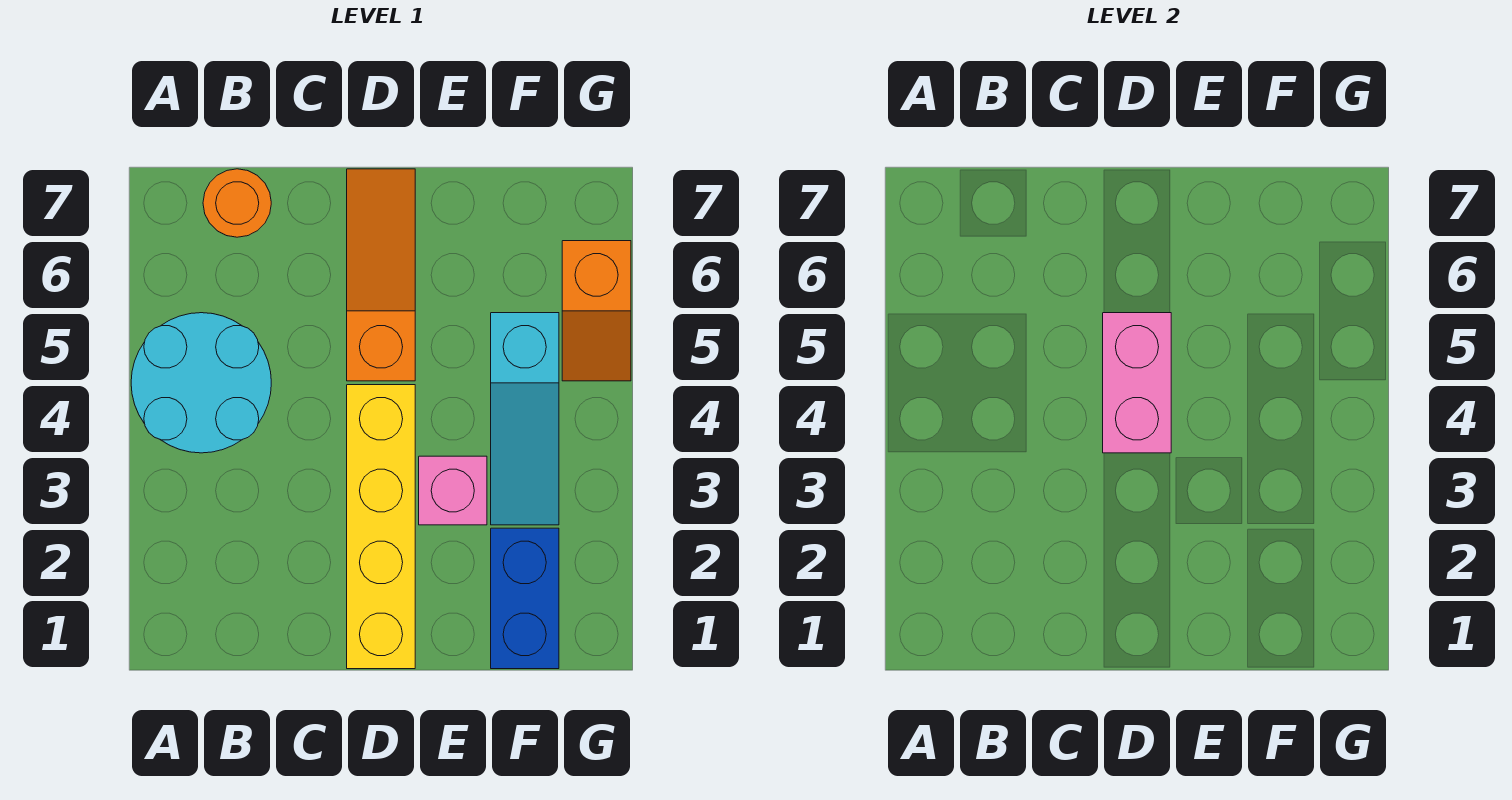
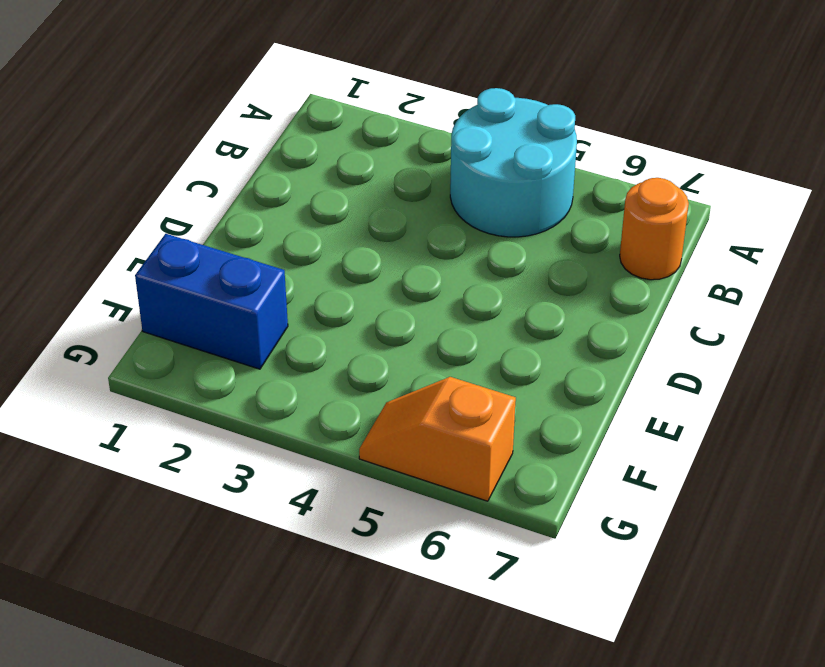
none -> yellow 1x4 brick [347,385,415,669]
none -> orange 1x3 slope [347,169,415,381]

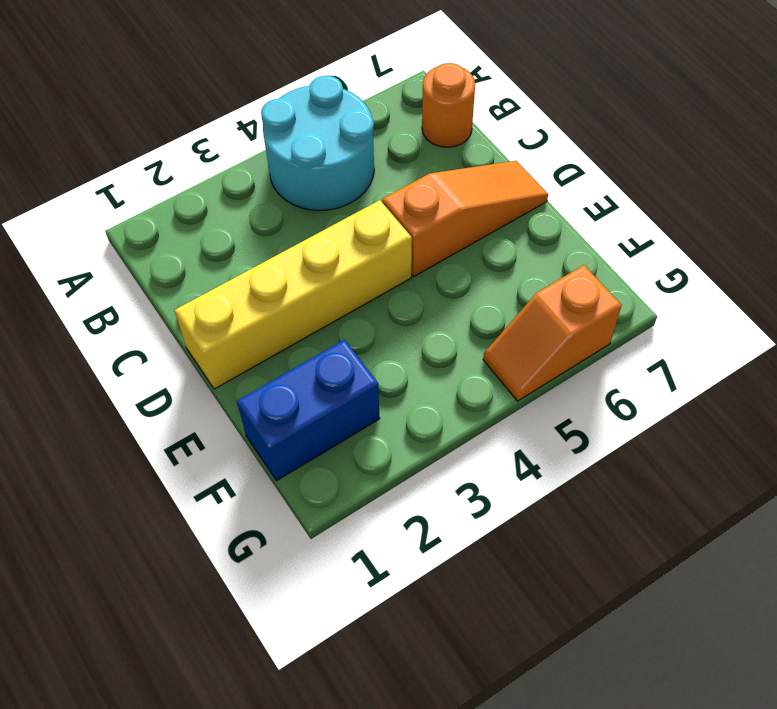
none -> pink 1x1 brick [419,456,487,525]
none -> cyan 1x3 slope [491,313,559,525]

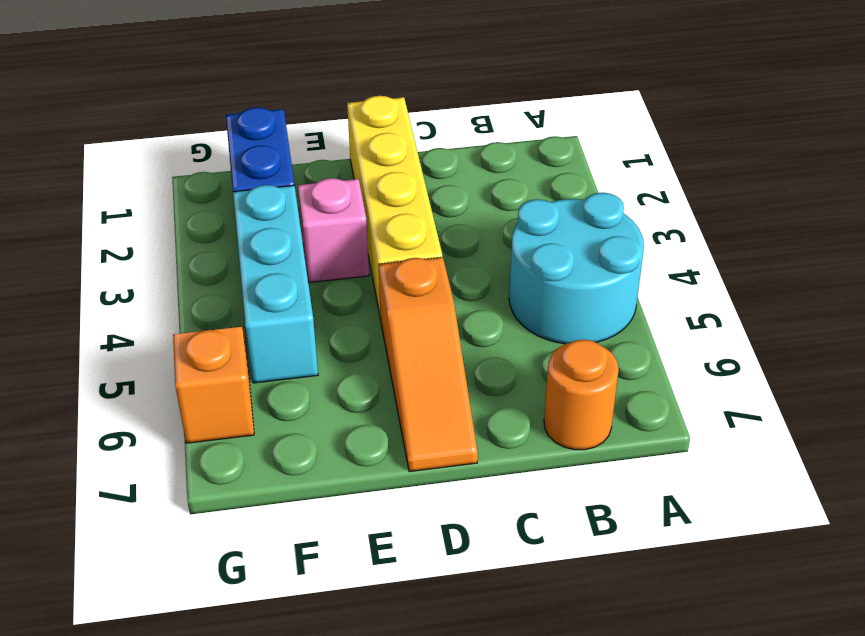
cyan 1x3 brick [233,185,318,383] -> cyan 1x3 slope [491,313,559,525]
none -> pink 1x2 brick [1103,313,1171,453]

